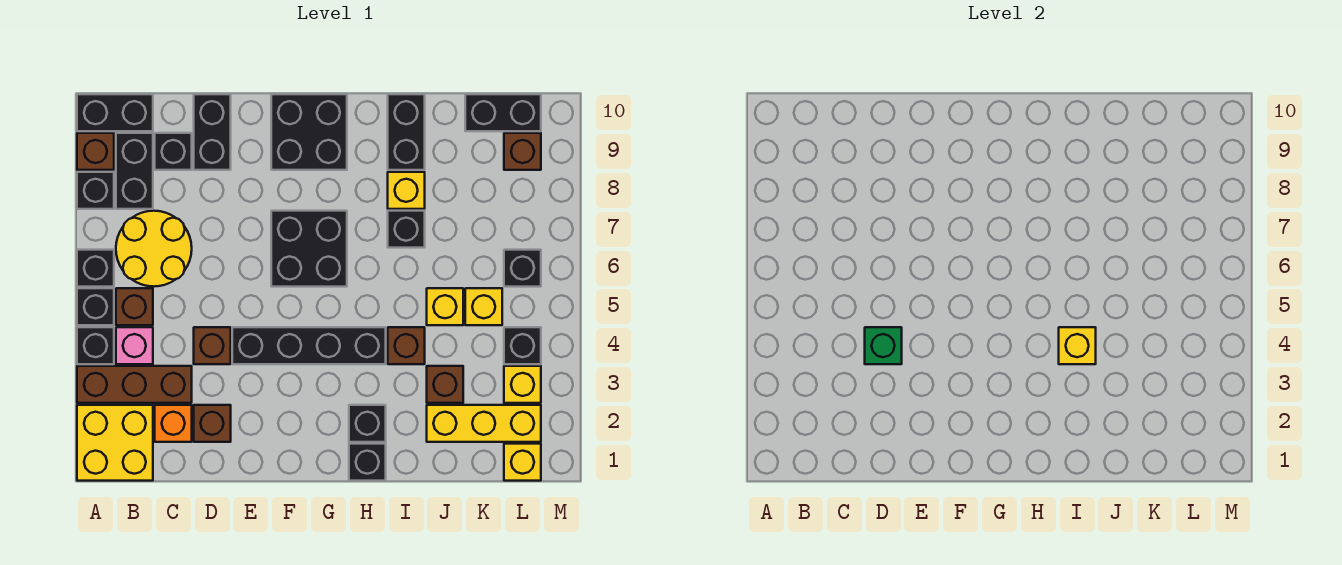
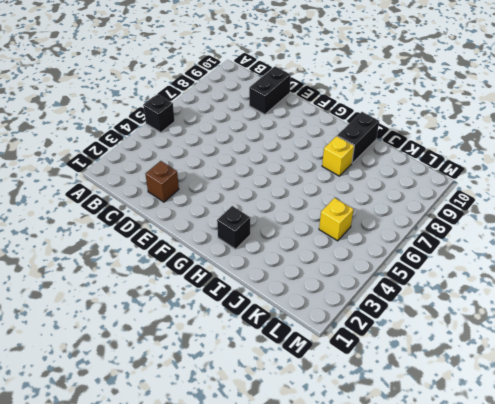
none -> yellow 2x2 brick [77,405,153,481]
none -> brown 1x3 brick [77,366,192,403]
none -> black 1x1 brick [77,327,114,364]
none -> black 1x1 brick [77,250,114,287]

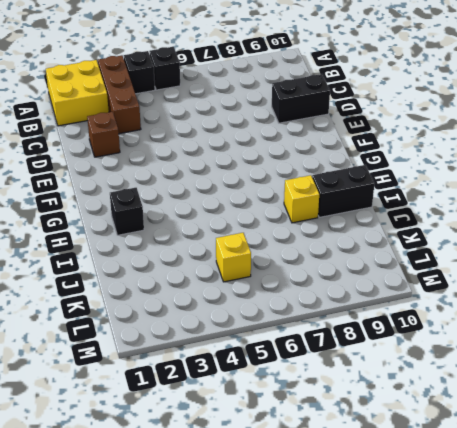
none -> black 1x1 brick [77,250,114,287]
none -> black 1x1 brick [77,172,114,209]
none -> brown 1x1 brick [77,133,114,170]
none -> black 1x2 brick [77,94,153,131]

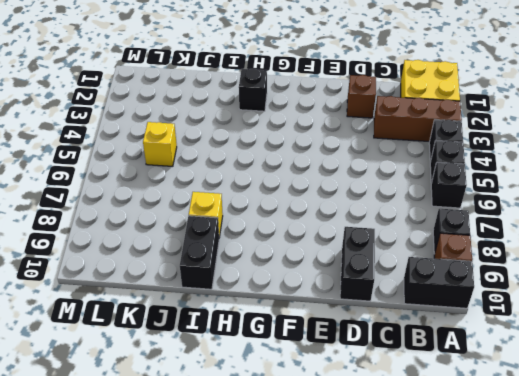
none -> pink 1x1 brick [116,327,153,364]
none -> brown 1x1 brick [116,288,153,325]
none -> yellow 2x2 round brick [116,211,192,287]
none -> black 1x2 brick [116,133,153,209]

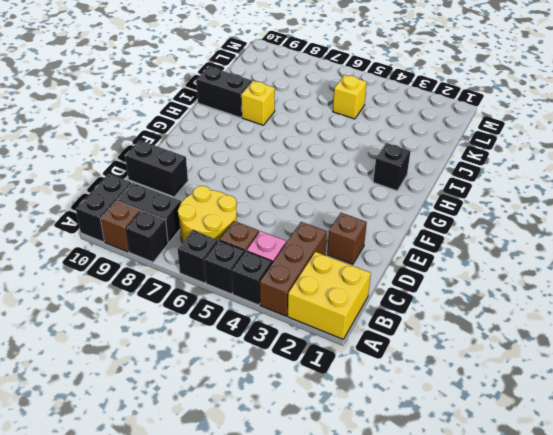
none -> orange 1x1 brick [155,405,192,442]
none -> black 1x1 brick [155,133,192,170]
none -> brown 1x1 brick [194,327,231,364]
none -> black 1x4 brick [232,327,386,364]

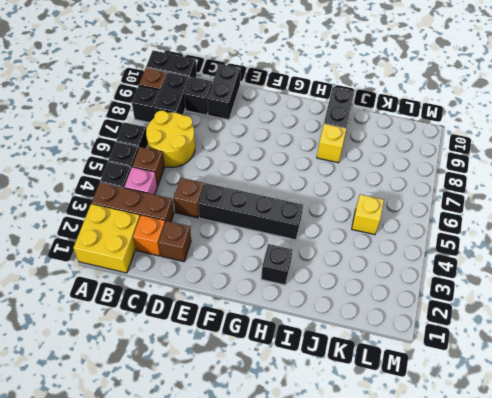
none -> black 2x2 brick [271,211,347,287]
none -> black 2x2 brick [271,94,347,170]
none -> black 1x1 brick [349,444,386,481]
none -> brown 1x1 brick [388,327,425,364]

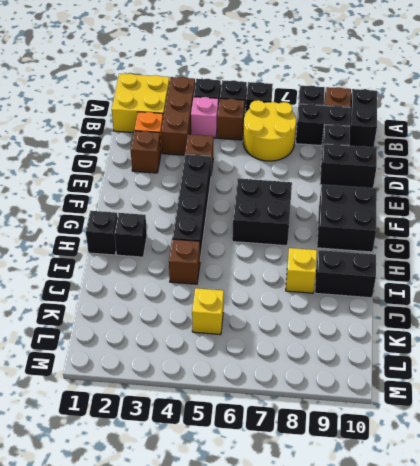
none -> black 1x1 brick [388,211,425,248]
none -> yellow 1x3 brick [427,405,541,442]
none -> brown 1x1 brick [427,366,463,403]
none -> yellow 1x1 brick [427,288,463,325]

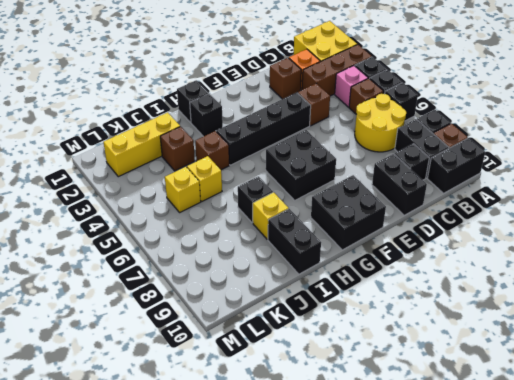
none -> black 1x2 brick [465,94,541,131]
none -> yellow 1x1 brick [504,444,541,481]
none -> yellow 1x1 brick [504,366,541,403]
none -> black 1x1 brick [504,327,541,364]

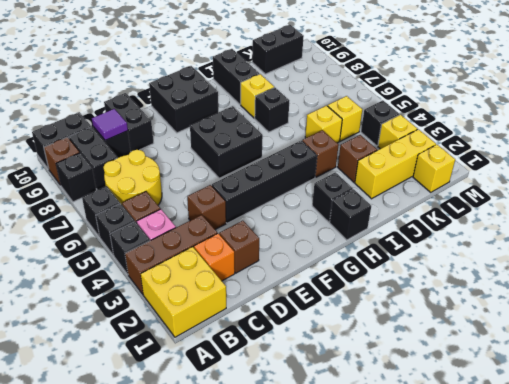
purple 1x1 tile [92,109,128,141] -> none
none -> black 1x1 brick [504,250,541,287]
none -> brown 1x1 brick [504,133,541,170]
none -> green 1x1 brick [865,327,902,364]
none -> yellow 1x1 brick [1059,327,1096,364]

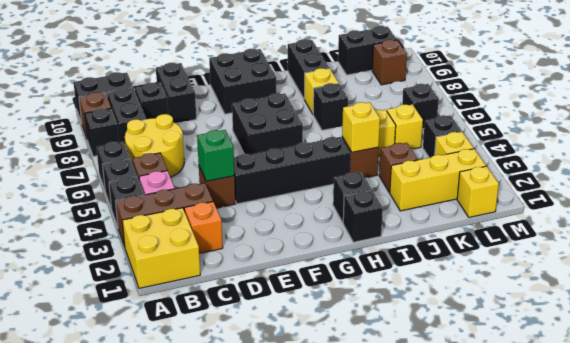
none -> brown 1x1 brick [194,405,231,442]

